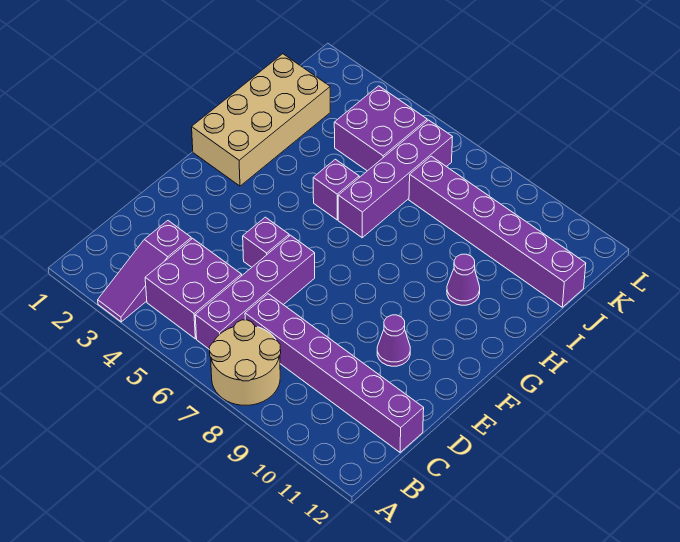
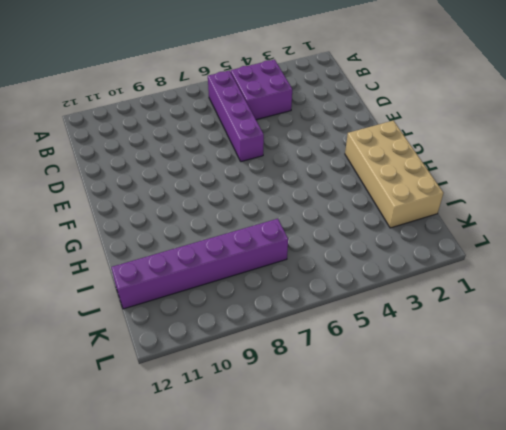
none -> purple 1x3 slope [98,221,191,322]
none -> tan 2x2 round brick [209,320,281,405]
none -> purple 1x6 brick [245,294,424,452]

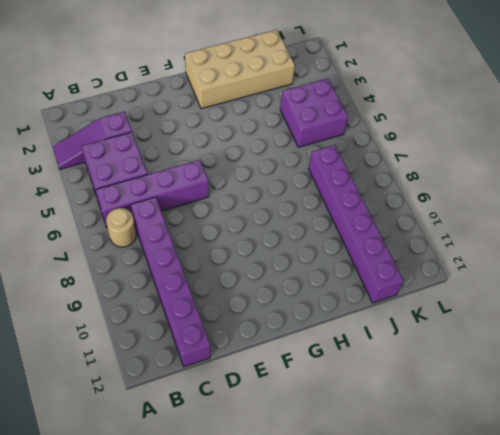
tan 1x1 round brick [106,208,136,247] -> tan 2x2 round brick [209,320,281,405]
none -> purple 1x1 brick [243,217,289,267]
none -> purple 1x1 cone [377,315,410,366]
none -> purple 1x1 brick [313,159,359,220]

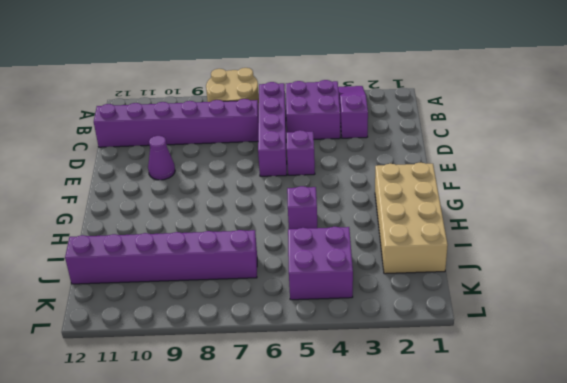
none -> purple 1x4 brick [338,120,452,238]
none -> purple 1x1 cone [447,254,480,305]

